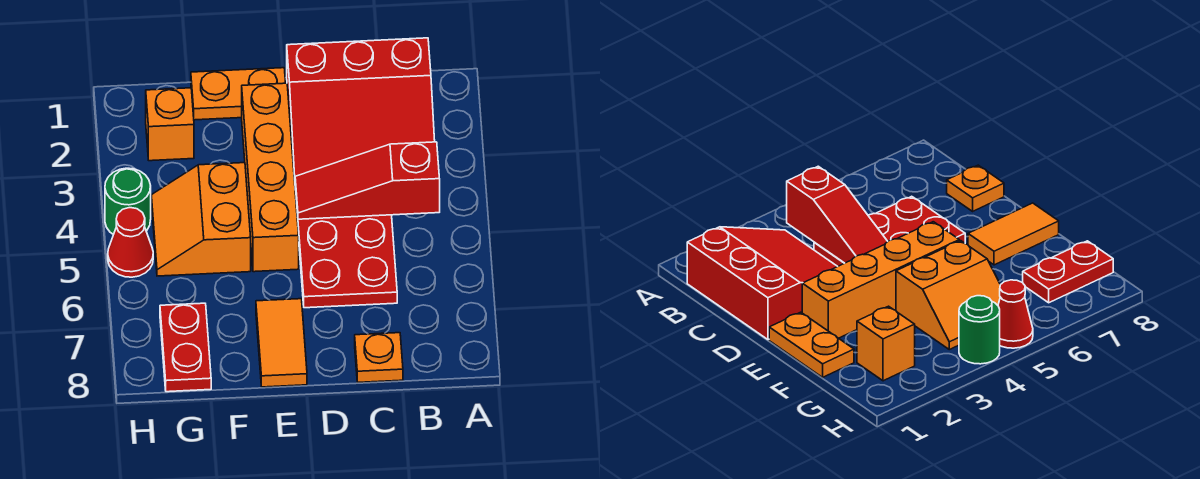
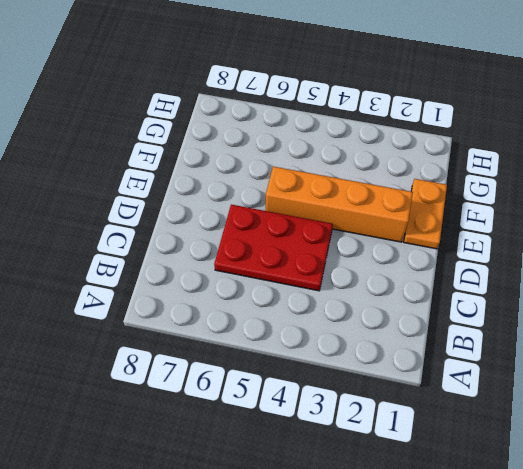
none -> red 3x3 slope [287,38,435,181]
none -> orange 1x1 plate [355,333,403,382]
none -> orange 1x2 tile [256,299,307,387]

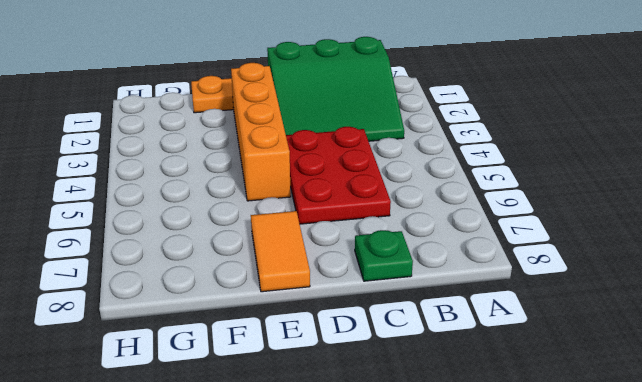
green 3x3 slope [267,37,404,141] -> red 3x3 slope [287,38,435,181]
green 1x1 plate [355,230,413,281] -> orange 1x1 plate [355,333,403,382]
none -> orange 2x2 slope [151,163,251,276]
none -> orange 1x1 brick [146,88,194,161]
none -> red 1x2 plate [160,303,211,392]

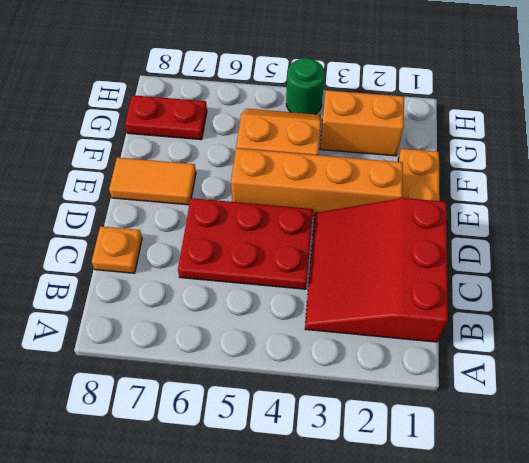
orange 1x2 brick [320,90,404,156] -> orange 1x1 brick [146,88,194,161]
none -> red 1x1 cone [108,208,153,277]
none -> red 1x3 slope [295,142,440,219]

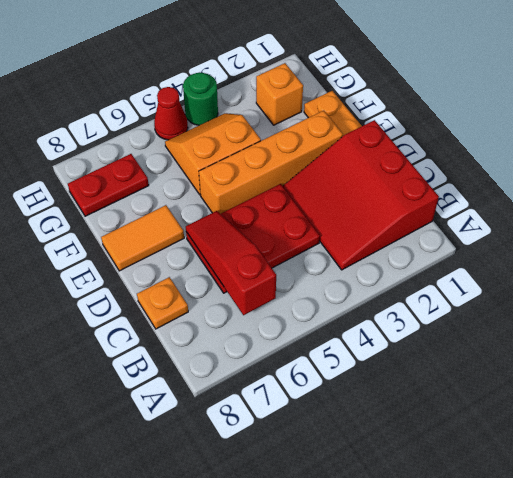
red 1x3 slope [186,211,276,315] -> red 1x3 slope moved to [295,142,440,219]

